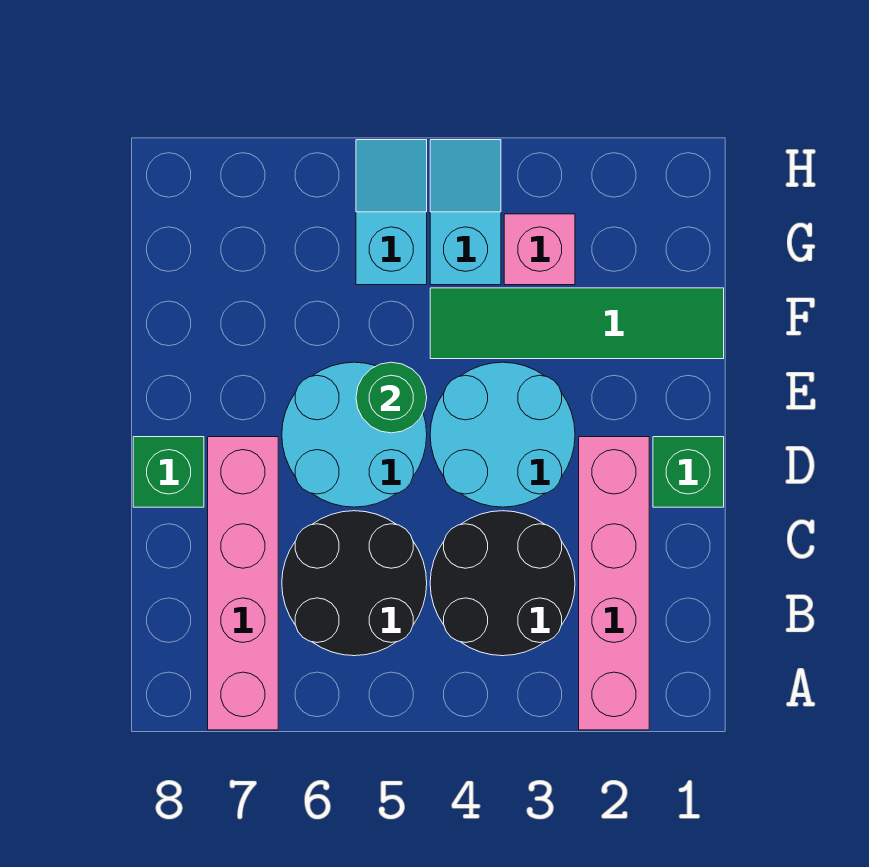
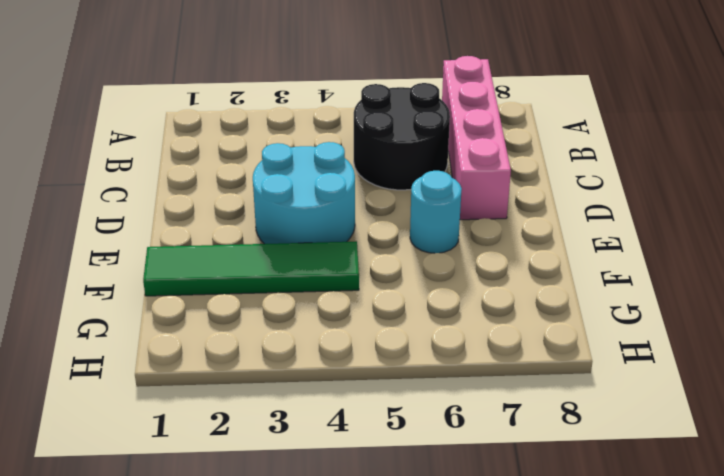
cyan 1x1 round brick [410,171,462,253] -> cyan 2x2 round brick [282,362,427,507]
none -> pink 1x4 brick [579,437,649,730]
none -> black 2x2 round brick [430,511,575,656]
none -> green 1x1 brick [653,437,724,507]

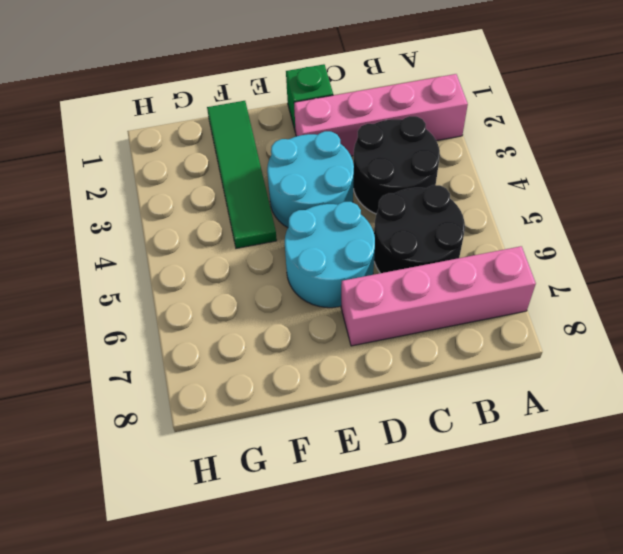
none -> green 1x1 brick [133,437,204,507]
none -> pink 1x1 brick [504,214,575,285]
none -> cyan 1x2 slope [430,140,501,285]

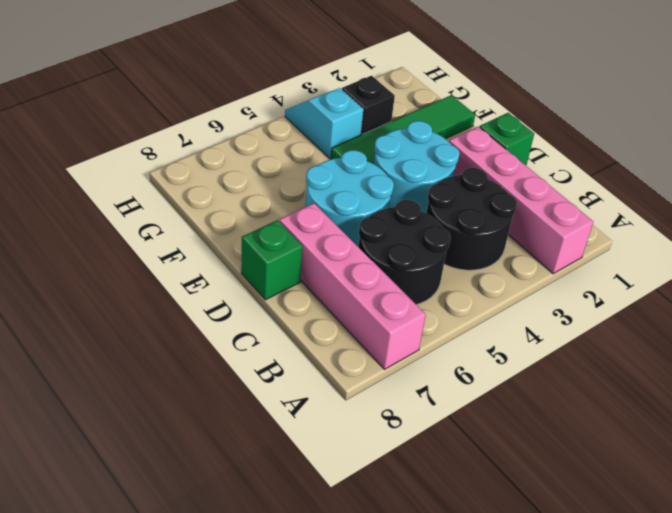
black 1x1 brick [342,76,395,135] -> pink 1x1 brick [504,214,575,285]
none -> cyan 1x2 slope [356,140,427,285]
none -> green 1x1 round brick [356,362,427,433]

